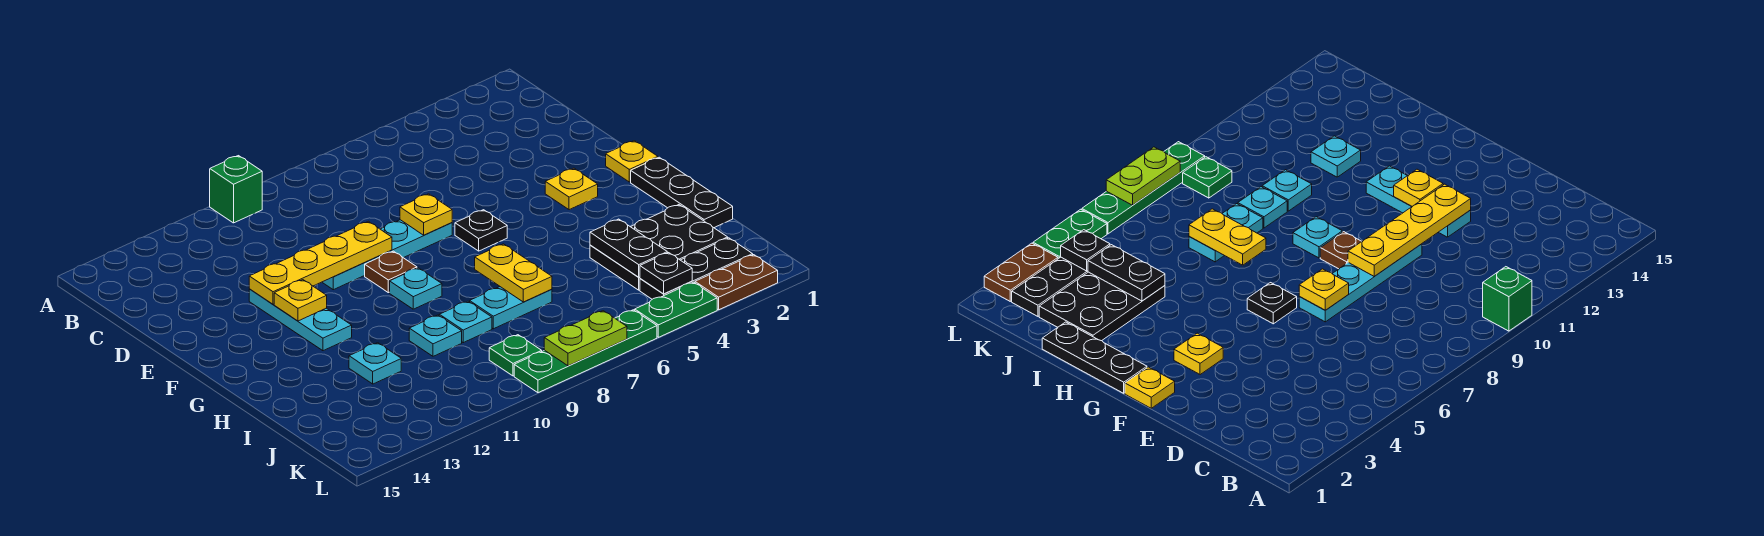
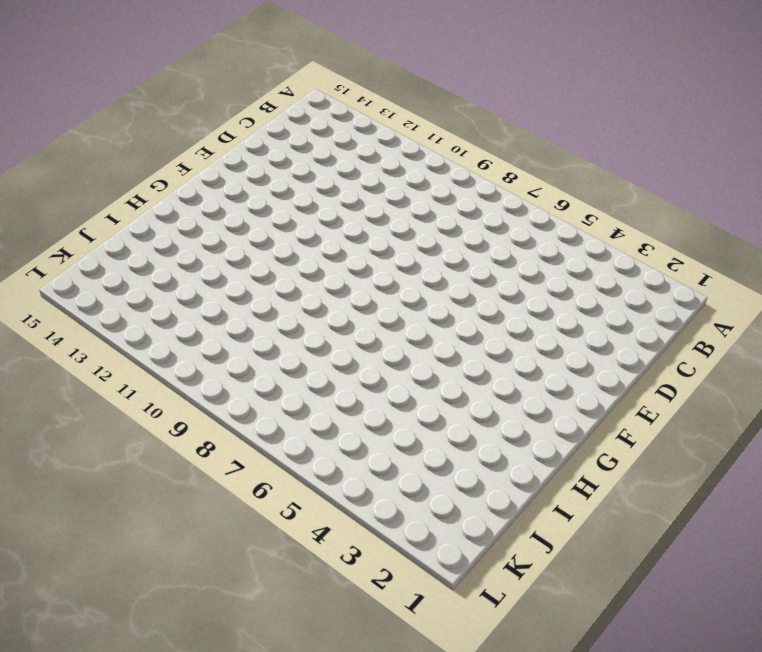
none -> green 1x1 brick [210,156,262,223]
none -> cyan 1x4 plate [322,220,452,290]
none -> cyan 1x3 plate [249,289,352,351]

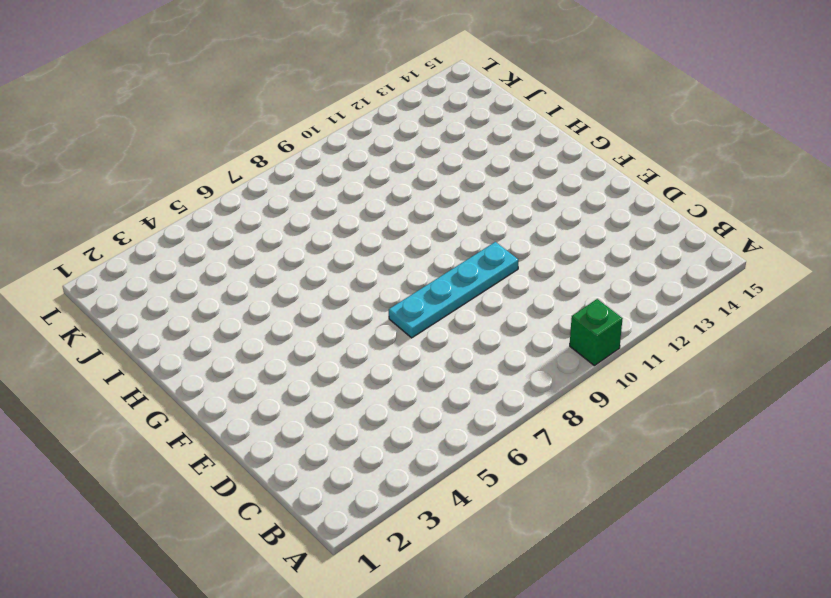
none -> cyan 1x3 plate [249,289,352,351]
none -> yellow 1x1 plate [606,141,658,182]
none -> yellow 1x1 plate [545,168,598,210]

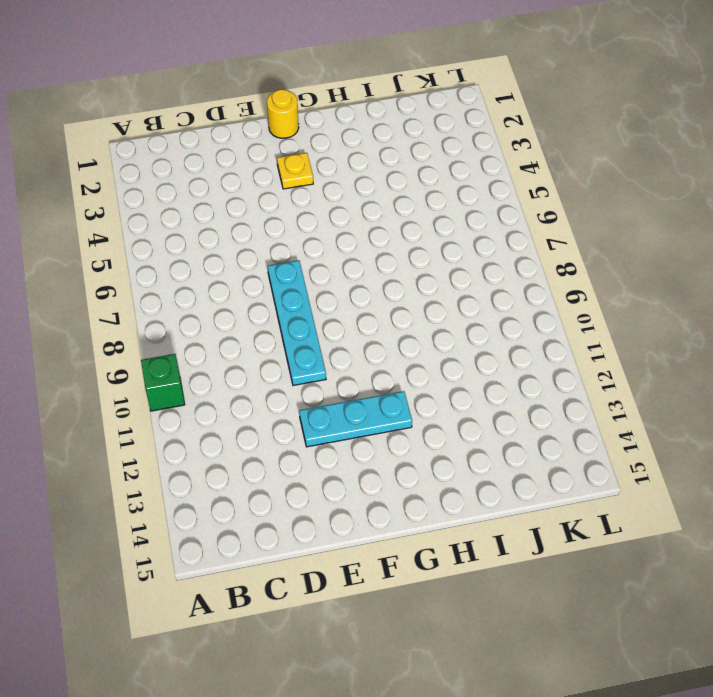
yellow 1x1 round brick [267,89,299,138] -> yellow 1x1 plate [606,141,658,182]
none -> black 1x1 plate [455,210,507,251]
none -> brown 1x1 plate [365,251,417,293]
none -> black 1x3 plate [631,157,733,228]

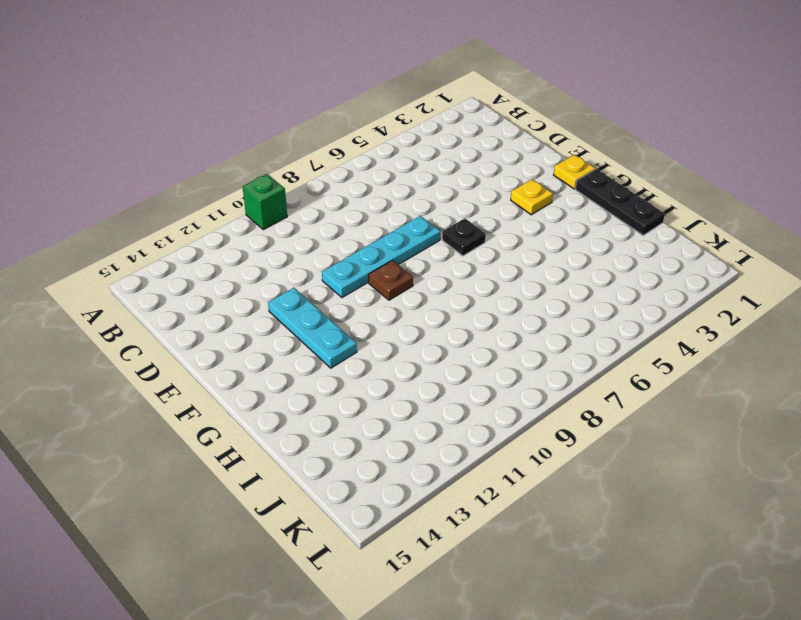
none -> cyan 1x1 plate [390,268,442,309]
none -> black 2x3 plate [590,205,728,290]
none -> cyan 1x2 plate [470,287,552,329]

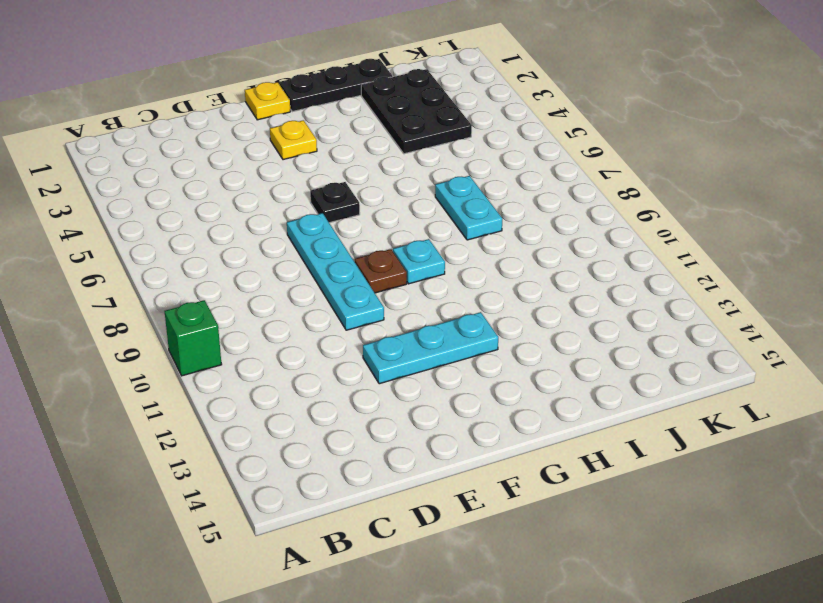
none -> cyan 1x1 plate [439,301,492,343]
none -> cyan 1x1 plate [409,315,462,356]
none -> cyan 1x1 plate [349,343,401,384]

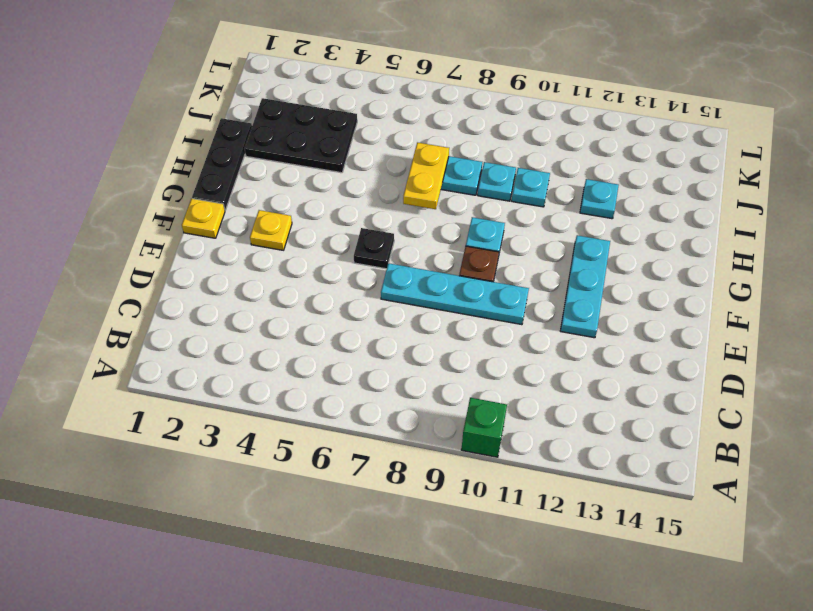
none -> black 1x3 plate [640,238,753,299]
none -> green 1x1 plate [489,335,542,376]
none -> brown 1x2 plate [695,255,778,310]

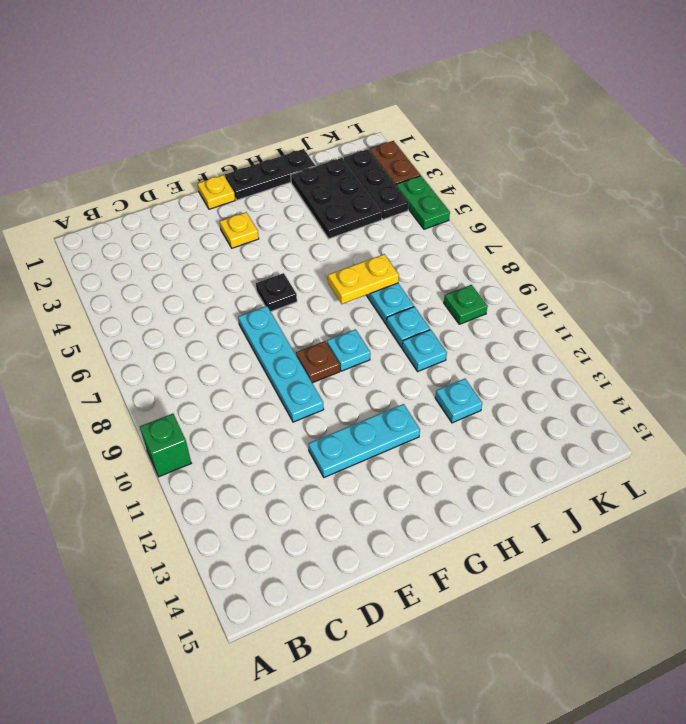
none -> green 1x4 plate [514,310,657,393]
none -> yellow 1x1 plate [400,194,452,235]
none -> yellow 1x4 plate [249,221,392,304]

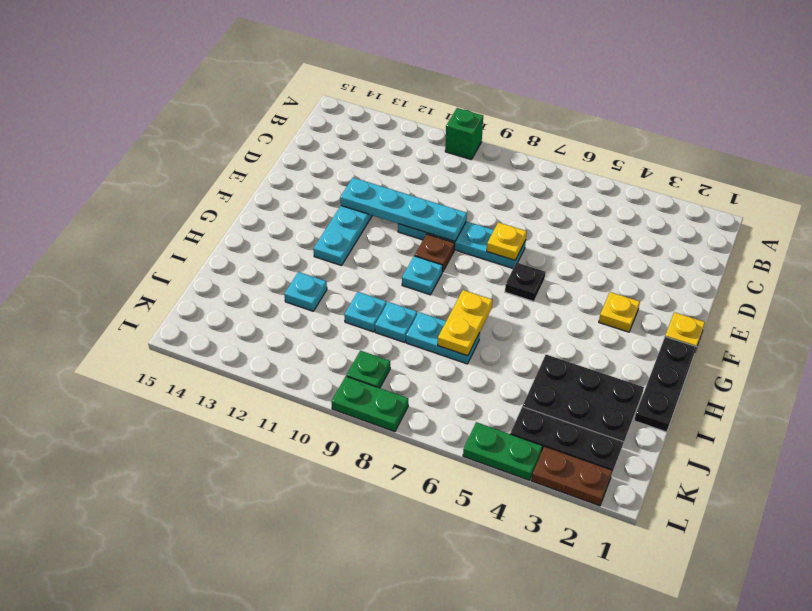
cyan 1x4 plate [340,178,467,241] -> yellow 1x4 plate [249,221,392,304]
green 1x2 plate [331,376,408,432] -> green 1x4 plate [514,310,657,393]
none -> yellow 1x1 plate [274,280,327,321]
none -> black 1x2 plate [590,219,667,277]
none -> black 1x1 plate [640,253,692,294]

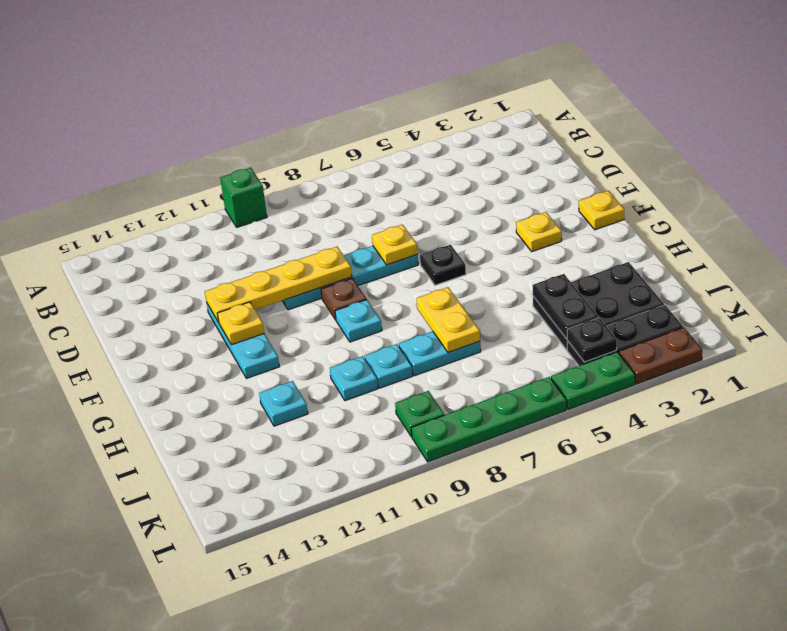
none -> black 1x3 plate [631,157,733,228]
none -> lime 1x2 plate [544,311,627,366]

